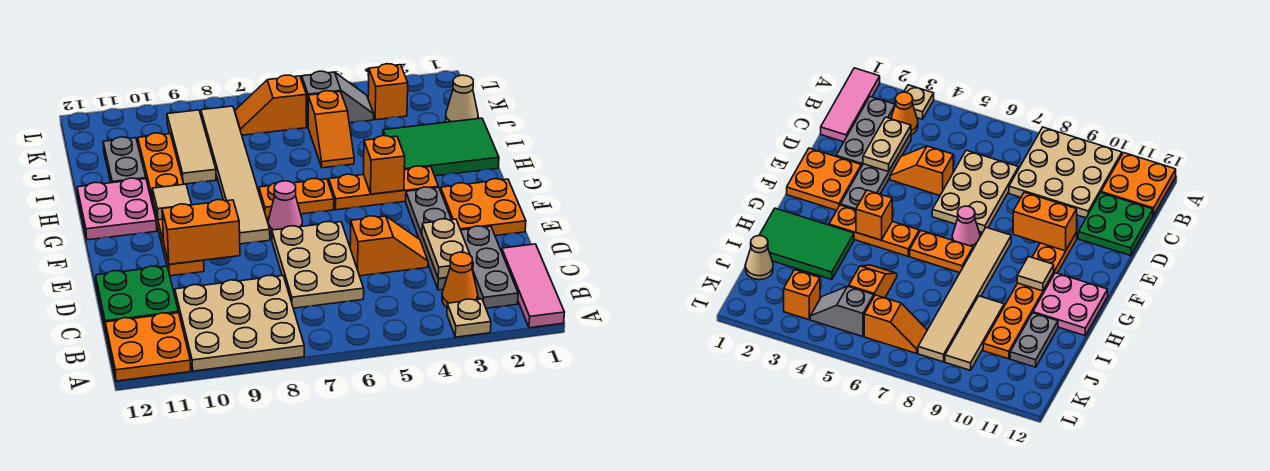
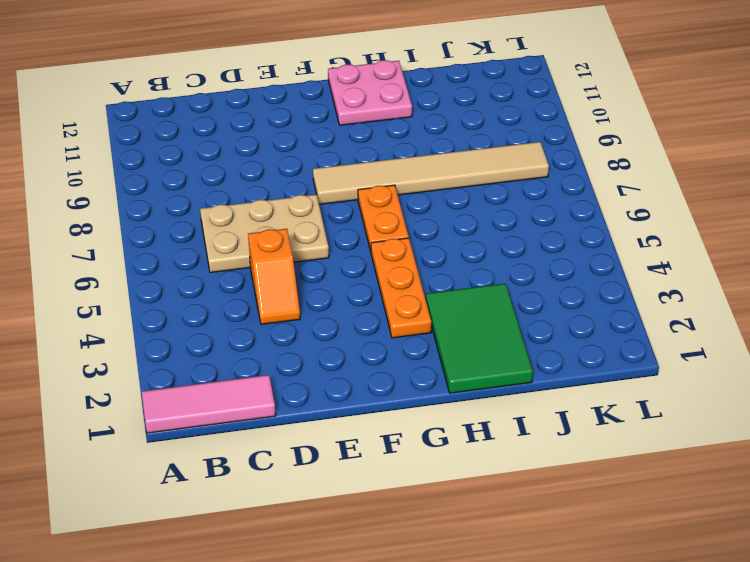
none -> tan 1x1 plate [447,299,491,337]
none -> tan 3x3 plate [175,275,304,371]
none -> orange 2x2 plate [105,313,191,381]

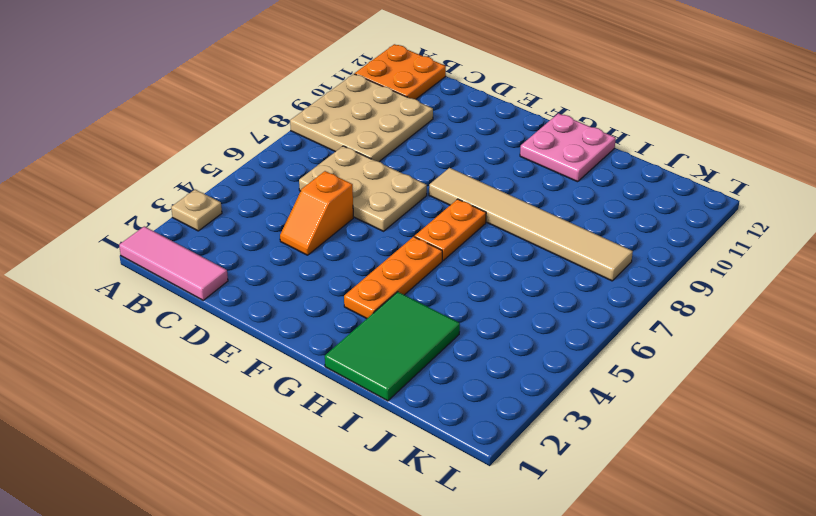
none -> grey 1x3 plate [461,226,518,308]
none -> orange 1x1 cone [442,252,478,307]
none -> grey 1x4 plate [406,187,451,290]

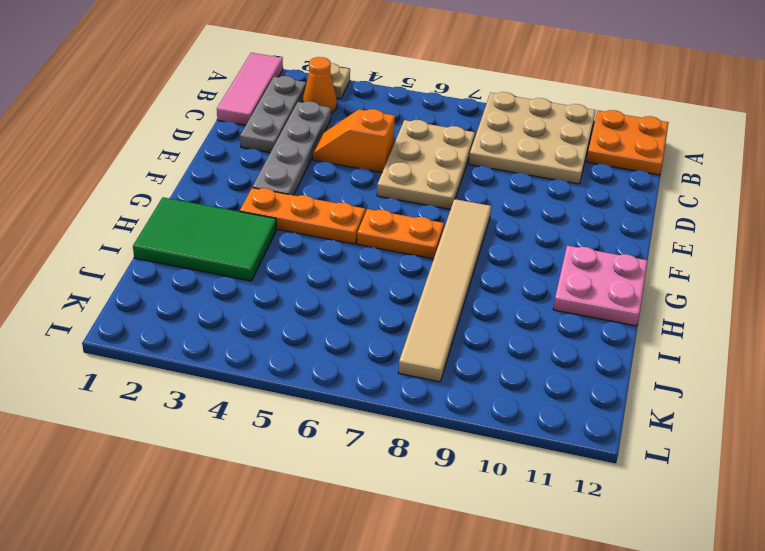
none -> green 2x2 plate [96,266,179,330]
none -> orange 2x2 plate [441,179,526,236]
none -> orange 1x6 plate [138,133,204,276]

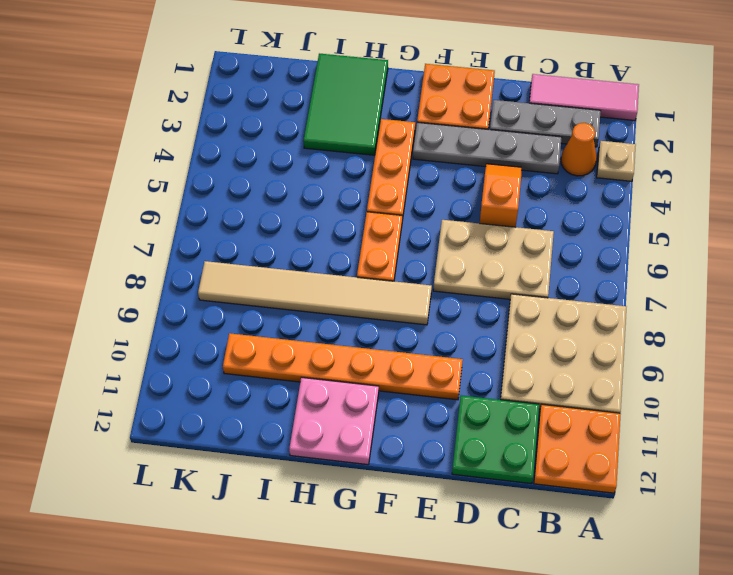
none -> pink 1x1 cone [268,181,302,234]
none -> orange 1x2 slope [308,91,354,168]
none -> tan 1x3 tile [167,110,216,184]

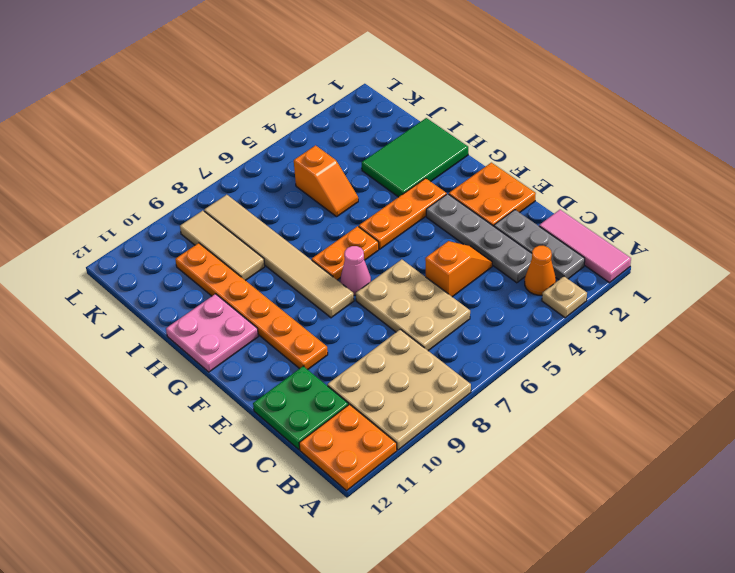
none -> grey 1x2 plate [103,137,146,183]
none -> tan 1x1 cone [446,75,478,122]
none -> orange 1x1 brick [368,64,408,120]

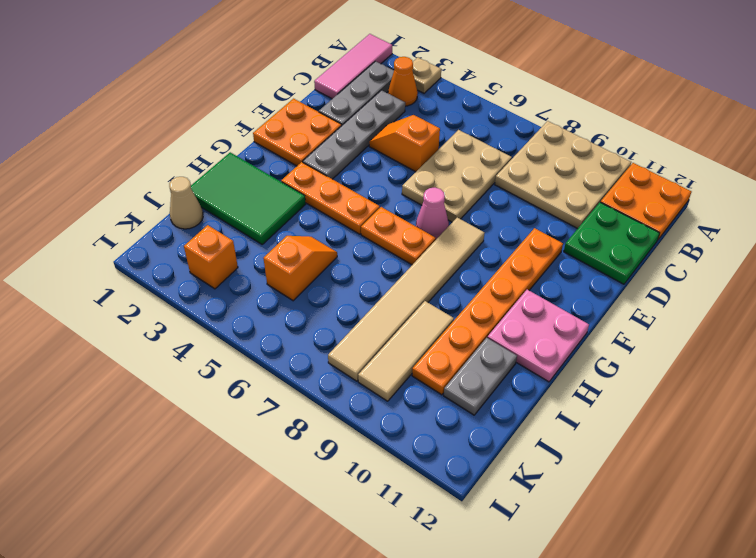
none -> grey 1x2 slope [302,71,374,126]
none -> orange 1x2 slope [235,75,307,135]
none -> tan 1x2 plate [422,219,473,279]

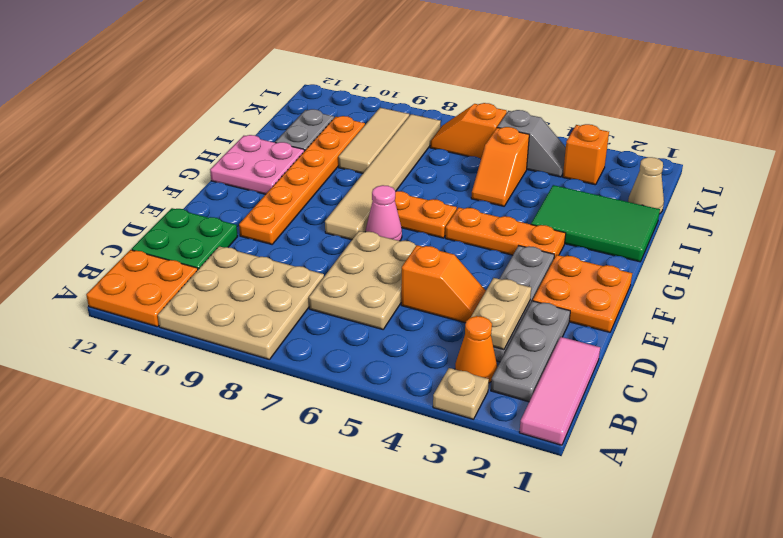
none -> orange 1x2 brick [162,200,240,264]
none -> orange 1x1 brick [364,136,405,194]
none -> tan 1x1 tile [152,184,192,220]

